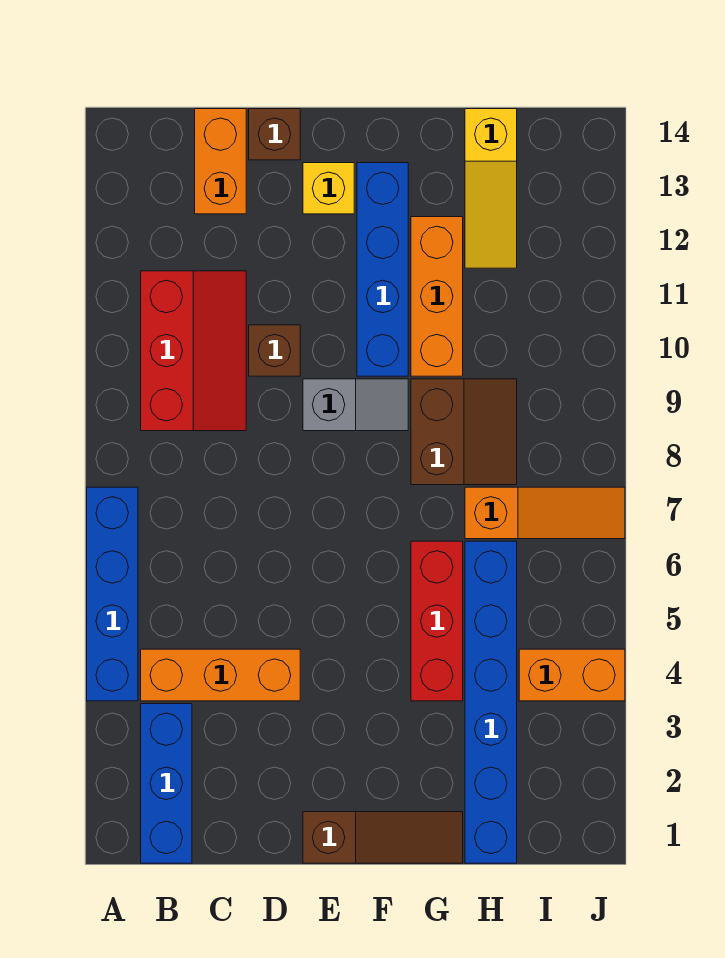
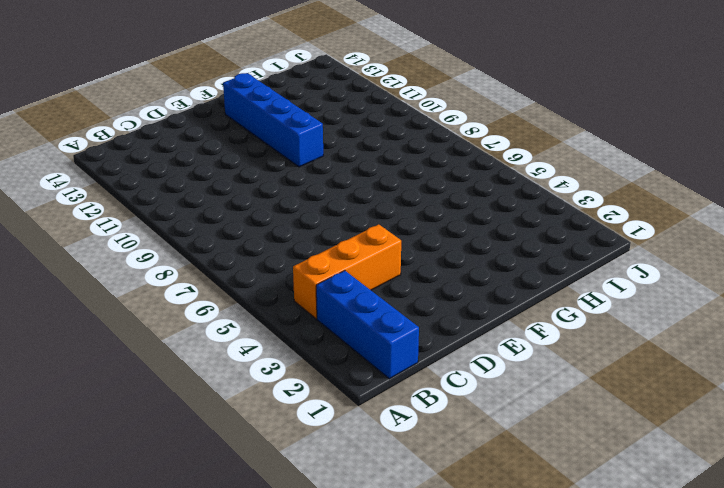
none -> blue 1x4 brick [87,487,138,701]
none -> red 2x3 slope [141,271,246,431]
none -> orange 1x2 brick [195,109,246,214]

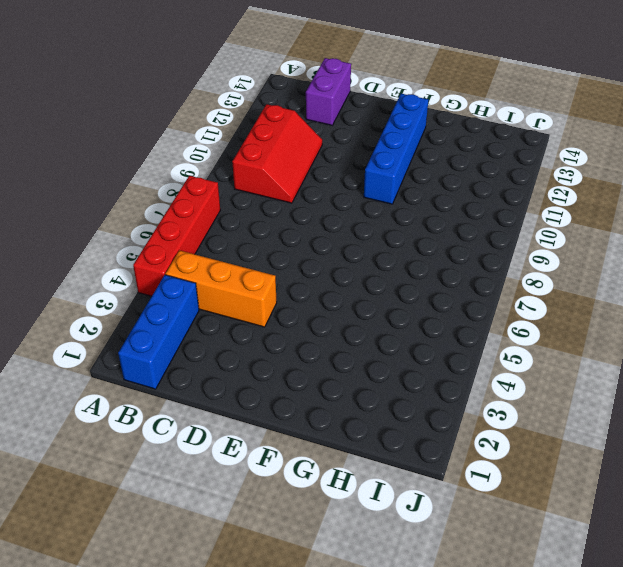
red 1x4 brick [133,176,220,296] -> blue 1x4 brick [87,487,138,701]
purple 1x2 brick [306,58,351,125] -> orange 1x2 brick [195,109,246,214]
none -> brown 1x1 brick [249,325,300,376]
none -> brown 1x1 brick [249,109,300,160]
none -> brown 1x3 slope [303,812,463,863]

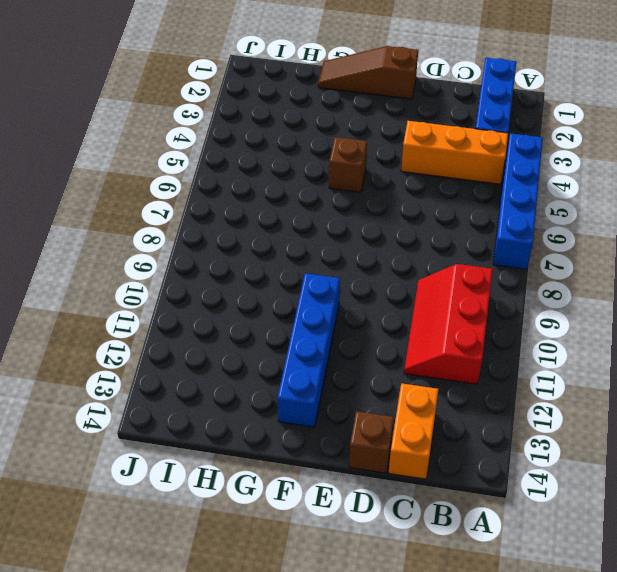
brown 1x1 brick [329,137,367,192] -> brown 1x1 brick moved to [249,325,300,376]
none -> grey 1x2 slope [303,379,408,431]
none -> yellow 1x1 brick [303,163,354,214]
none -> red 1x3 brick [411,541,463,701]

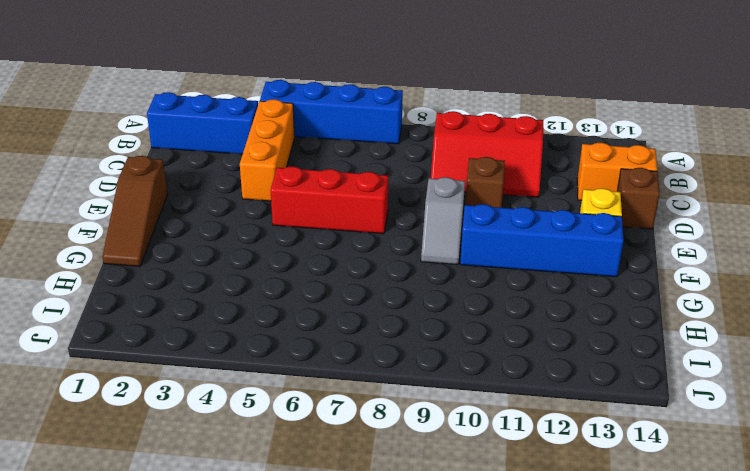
red 1x3 brick [271,166,388,234] -> red 1x3 brick moved to [411,541,463,701]
none -> brown 2x2 slope [411,379,517,485]
none -> orange 1x3 brick [411,217,463,376]
none -> blue 1x6 brick [465,541,517,863]

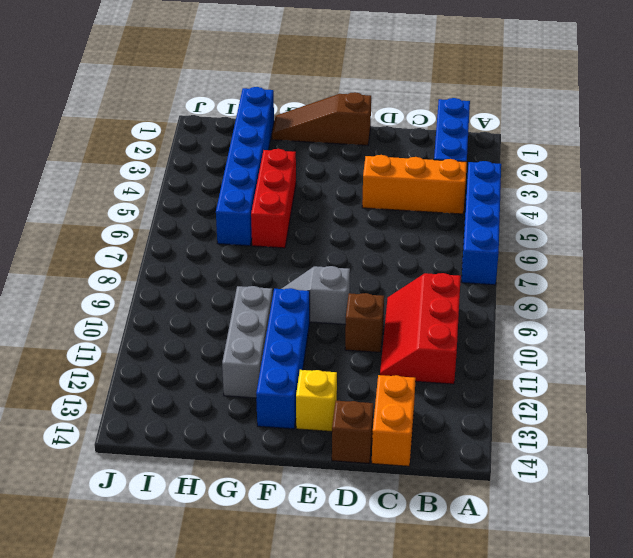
grey 1x3 brick [222,286,273,398] -> orange 1x3 brick [411,217,463,376]
none -> brown 2x2 slope [411,379,517,485]
none -> orange 1x3 slope [465,487,625,539]
none -> yellow 1x3 slope [465,109,517,268]

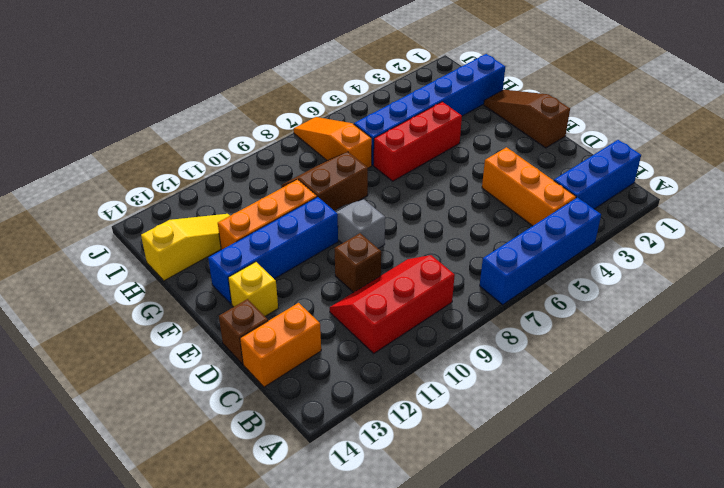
none -> orange 1x2 brick [519,649,625,701]

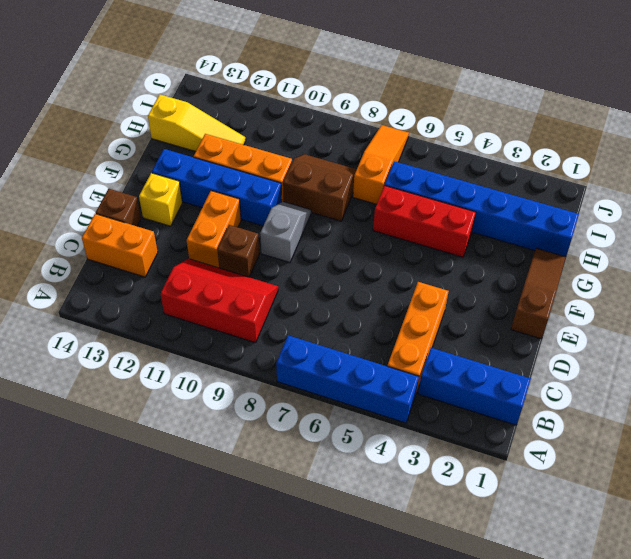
orange 1x2 brick [187,191,241,268] -> orange 1x2 brick moved to [519,649,625,701]

